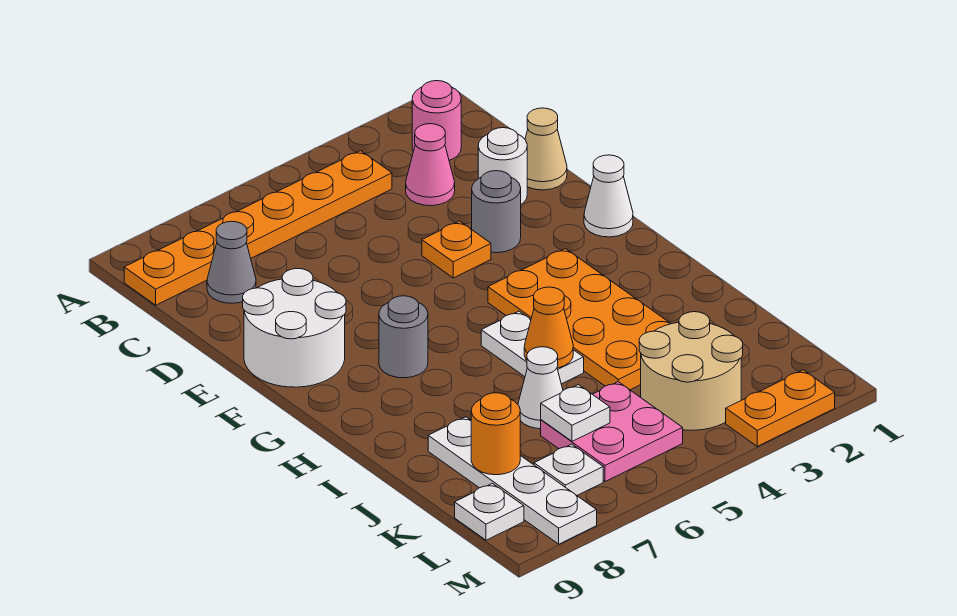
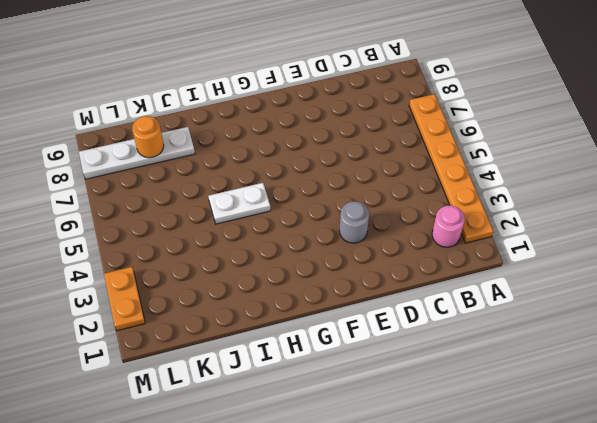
orange 1x6 plate [409,94,493,243] -> orange 1x6 plate moved to [124,151,392,305]
none -> pink 1x1 cone [406,124,455,206]
none -> grey 1x1 cone [207,221,256,303]
none -> tan 1x1 cone [525,108,567,190]

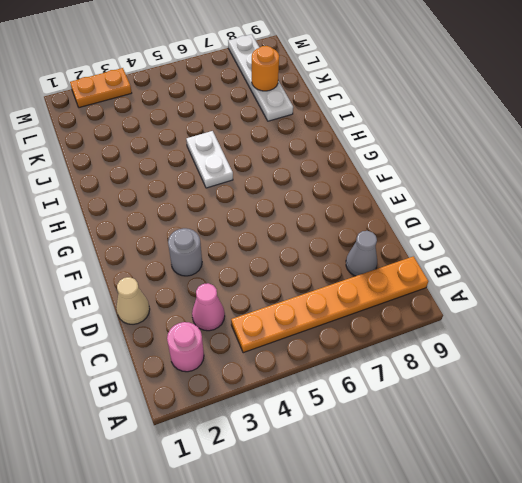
none -> white 1x1 round brick [478,128,527,204]
none -> orange 1x1 plate [422,221,491,278]
none -> white 2x2 round brick [243,268,346,387]

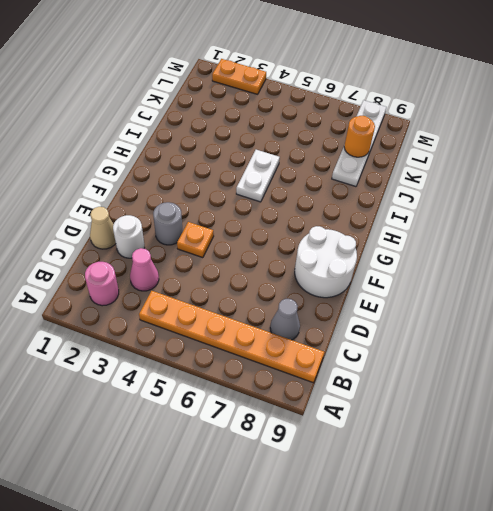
none -> white 1x1 cone [584,155,633,237]
none -> orange 2x4 plate [488,249,671,390]
none -> grey 1x1 round brick [379,296,428,378]

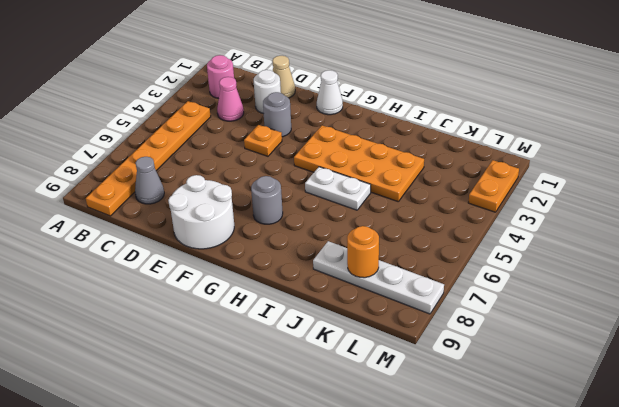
none -> white 1x1 cone [518,347,563,429]
none -> tan 2x2 round brick [639,312,743,430]
none -> pink 2x2 plate [541,382,683,482]

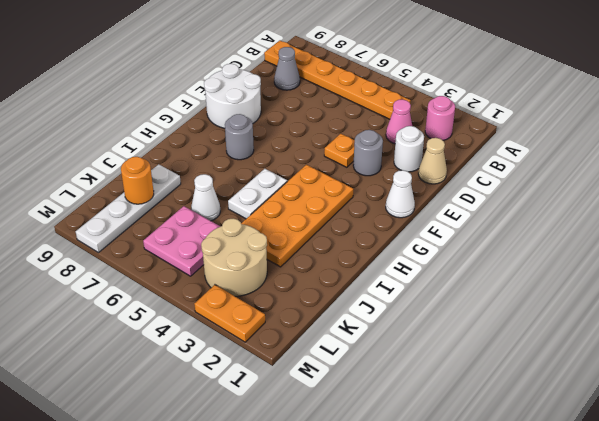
none -> white 1x1 plate [534,444,603,495]
none -> white 1x1 plate [455,483,524,540]
none -> orange 1x1 cone [524,287,573,368]

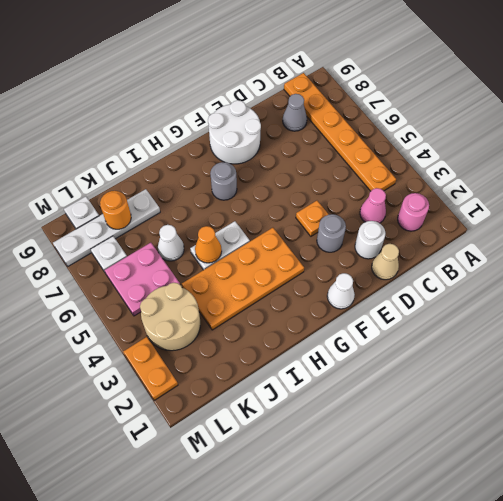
none -> white 1x1 plate [541,385,610,441]

